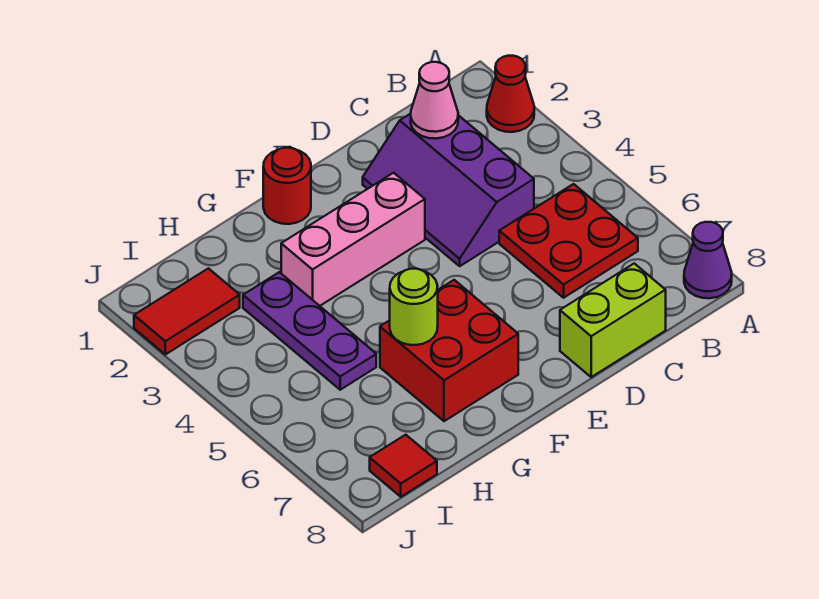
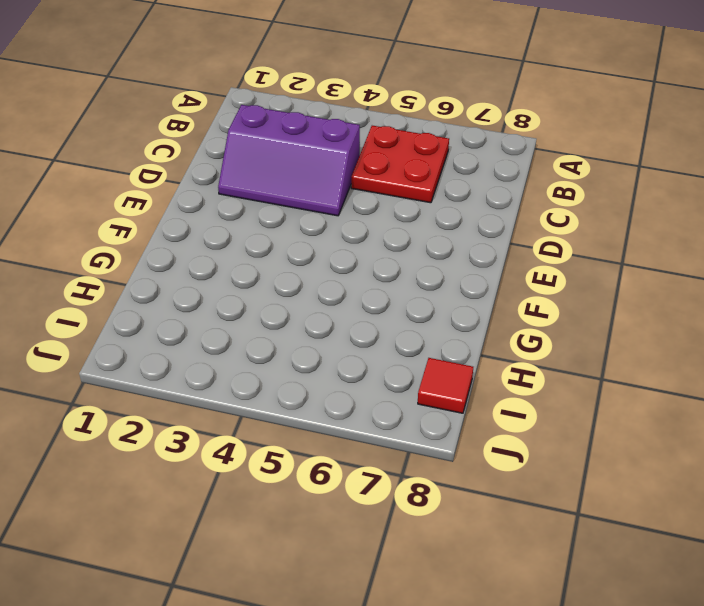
none -> red 1x1 cone [487,56,534,132]
none -> purple 1x1 cone [684,222,732,298]
none -> lime 1x2 brick [560,264,666,377]

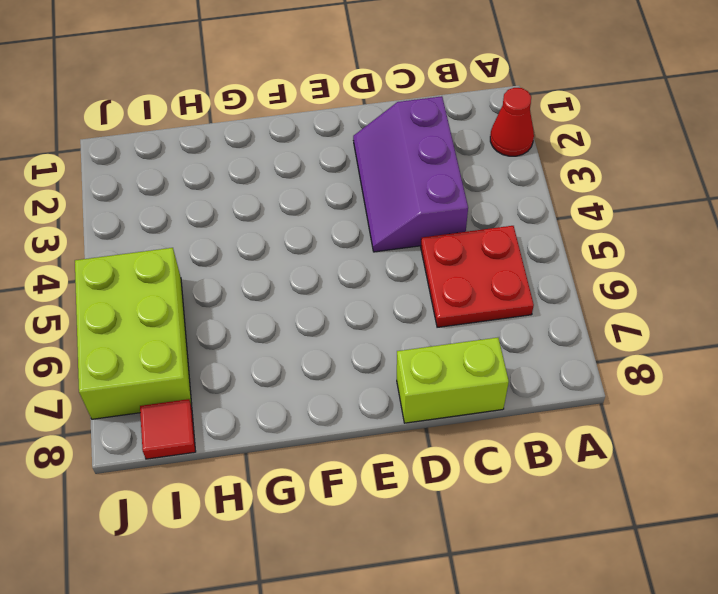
lime 2x3 brick [75,248,192,419] -> none
none -> purple 1x1 cone [684,222,732,298]
none -> pink 1x3 brick [281,173,425,306]
none -> red 1x1 round brick [263,148,311,224]

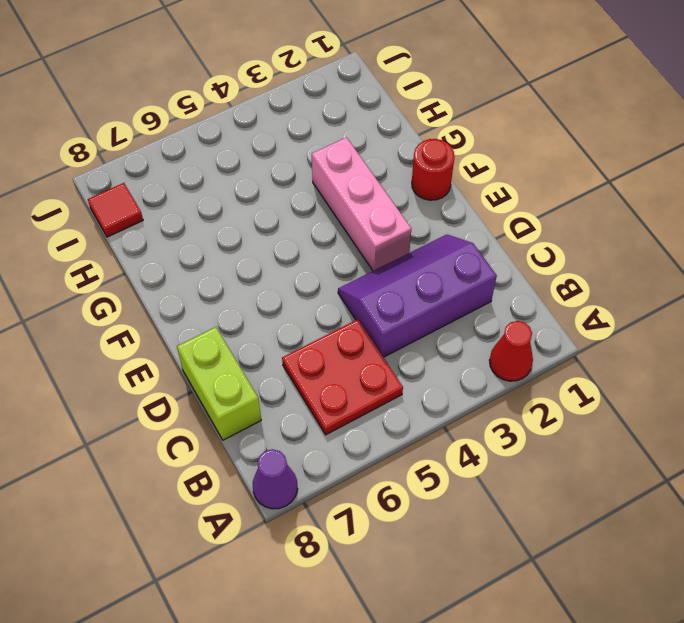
none -> red 2x2 brick [380,280,518,421]
none -> purple 1x3 plate [243,272,376,390]
none -> red 1x2 tile [134,268,240,354]

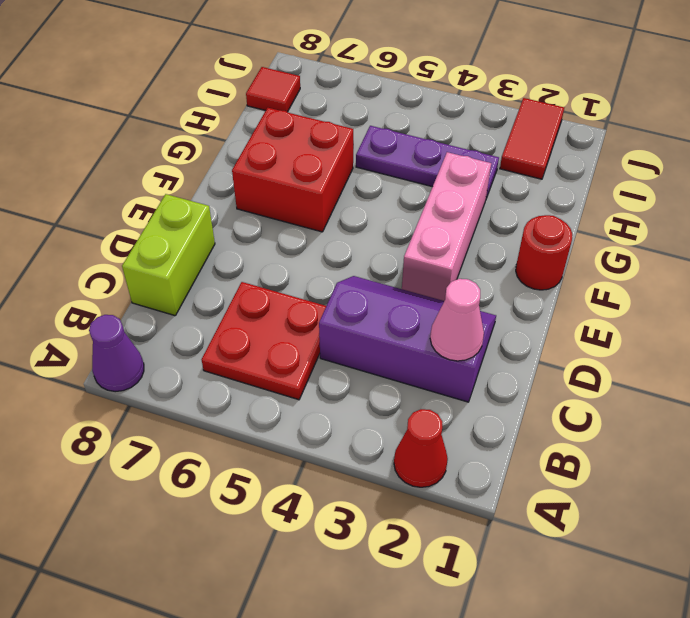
none -> lime 1x1 round brick [390,269,438,345]

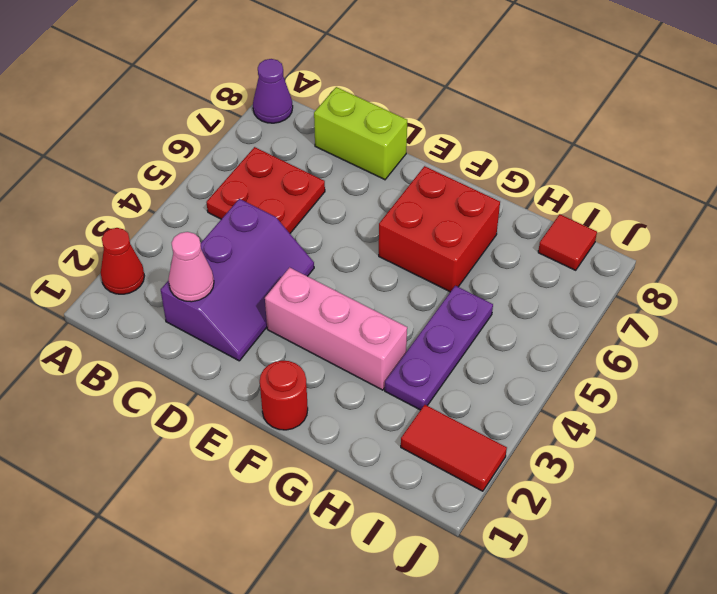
none -> lime 1x1 round brick [390,269,438,345]

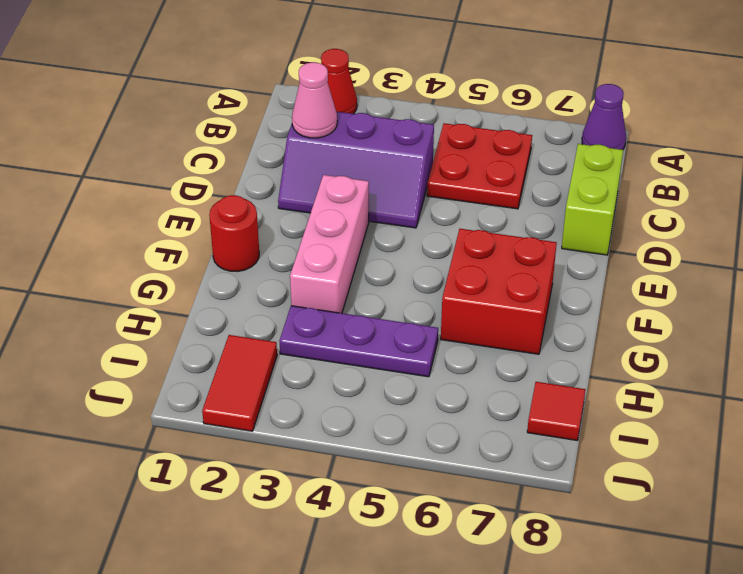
none -> lime 1x1 round brick [390,269,438,345]

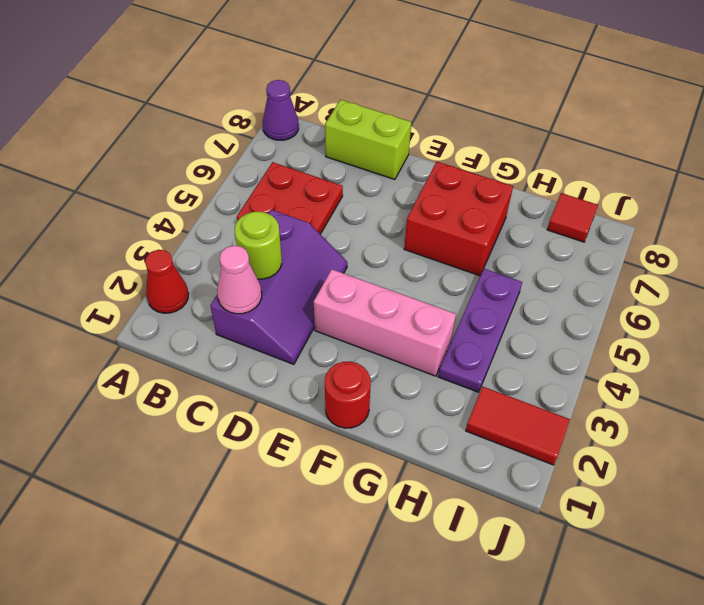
lime 1x1 round brick [235,212,282,279] -> lime 1x1 round brick moved to [390,269,438,345]

